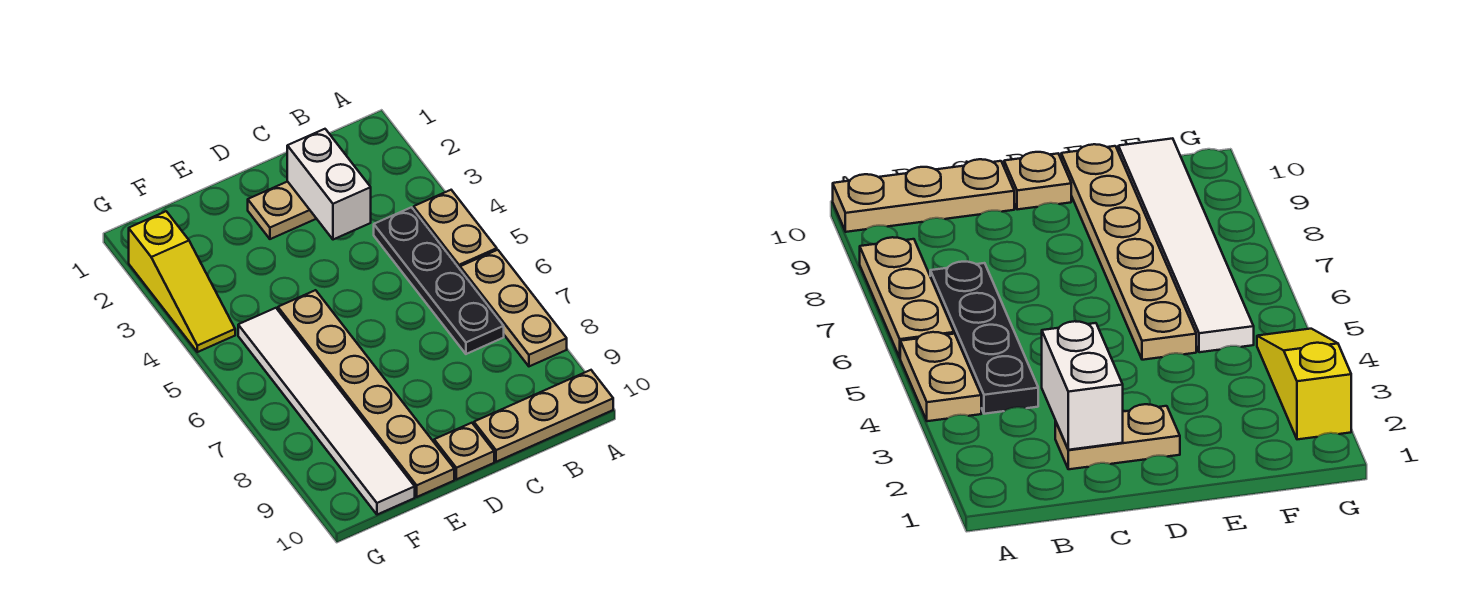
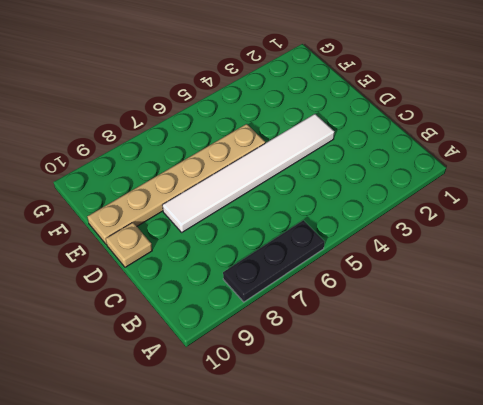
black 1x3 plate [223,220,324,302] -> tan 1x3 plate [460,250,567,366]
white 1x6 tile [163,114,334,232] -> white 1x6 tile moved to [238,308,415,515]
none -> tan 1x2 plate [414,190,497,269]
none -> tan 1x3 plate [474,370,613,462]

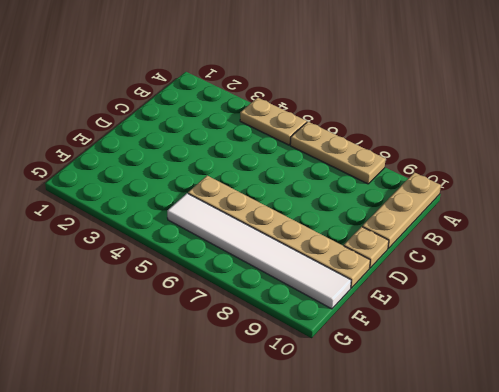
none -> black 1x4 plate [374,207,504,354]
none -> tan 1x2 plate [248,181,316,239]

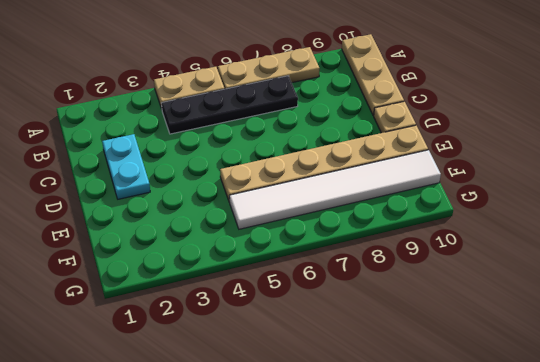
cyan 1x2 plate [102,134,150,199] -> tan 1x2 plate [248,181,316,239]
none -> yellow 1x3 slope [129,211,235,352]
none -> white 1x2 brick [287,129,371,240]

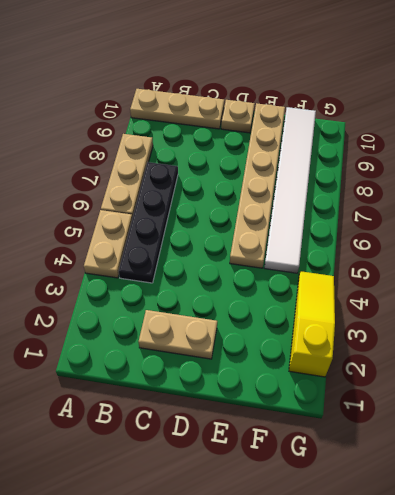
none -> white 1x2 brick [287,129,371,240]

